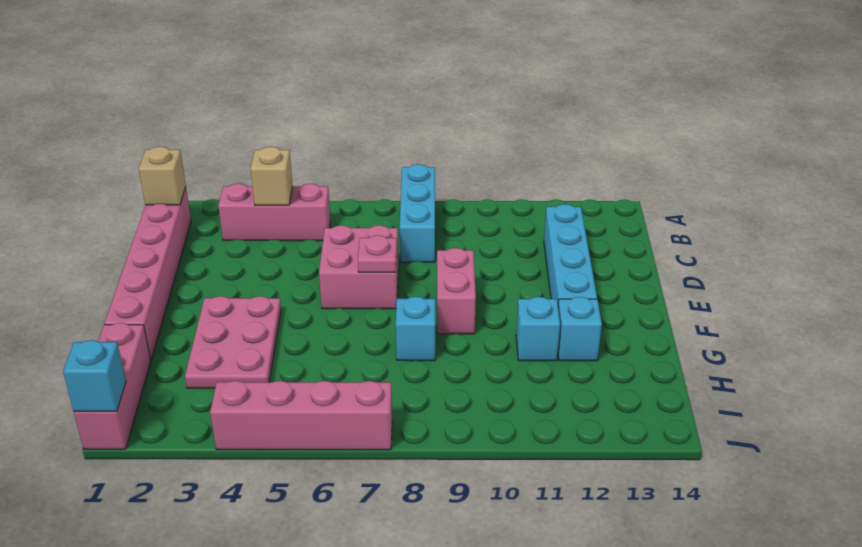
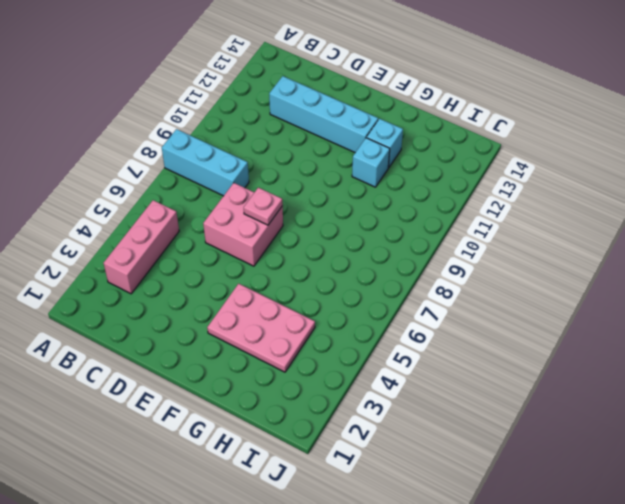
none -> pink 1x6 brick [104,187,191,359]
none -> pink 1x2 brick [437,248,476,334]
none -> cyan 1x1 brick [396,297,435,361]

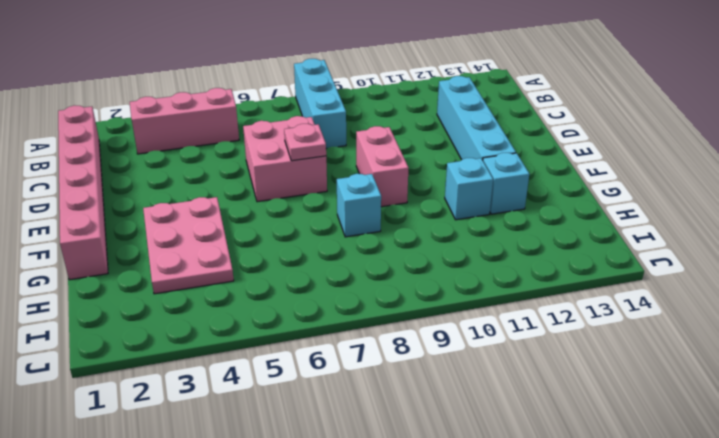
none -> pink 1x3 brick [74,323,151,449]
none -> pink 1x4 brick [210,381,392,450]
none -> tan 1x1 brick [139,146,186,205]

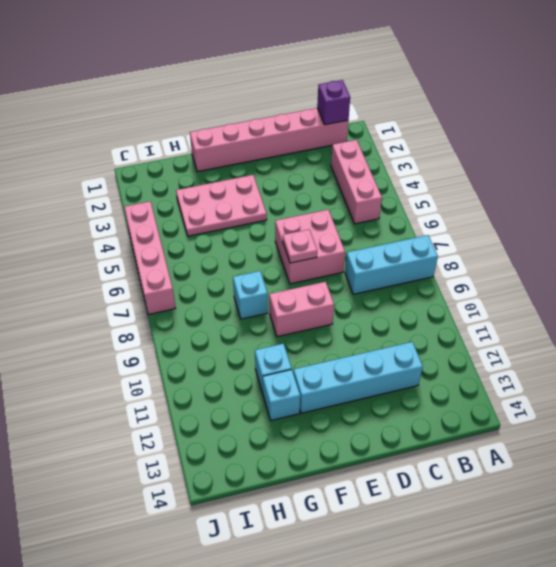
purple 1x1 brick [317,80,350,125] -> tan 1x1 brick [139,146,186,205]
none -> pink 1x3 brick [74,323,151,449]
none -> tan 1x1 brick [251,147,293,205]
none -> cyan 1x1 brick [63,340,126,411]

